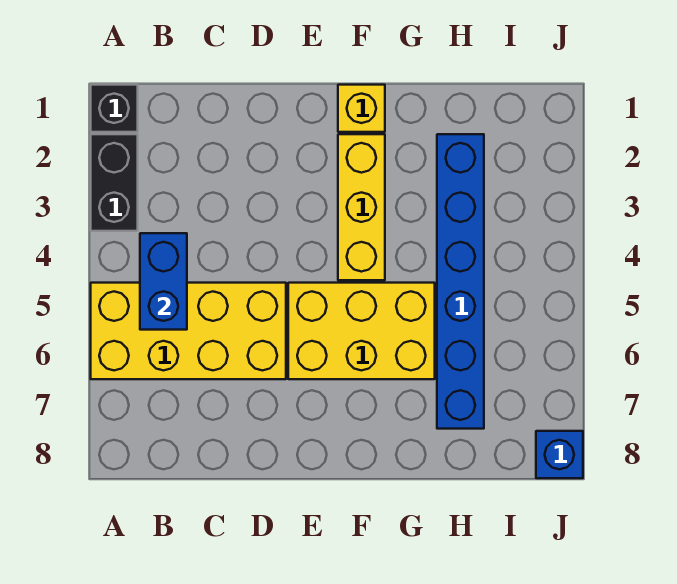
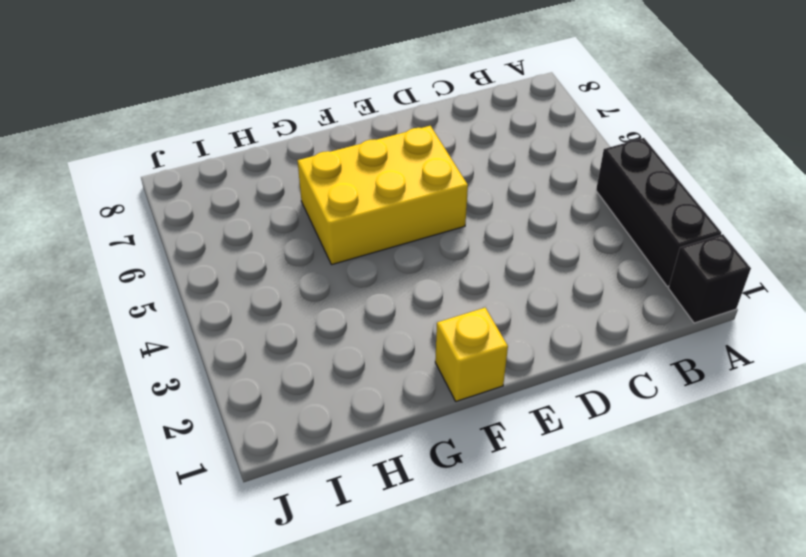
black 1x3 brick [596,138,721,286] -> black 1x2 brick [91,134,138,231]
none -> yellow 2x4 brick [91,283,286,379]
none -> yellow 1x3 brick [338,134,385,280]

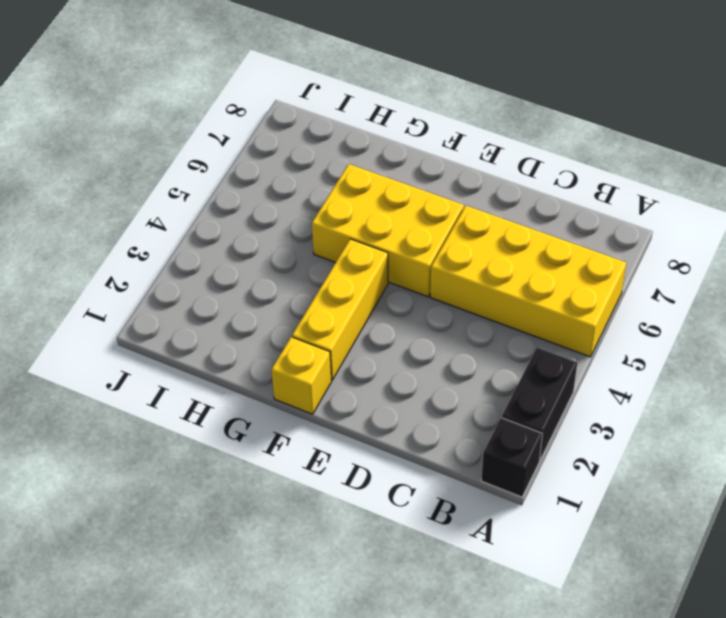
none -> blue 1x6 brick [437,134,484,429]
none -> blue 1x1 brick [536,431,583,478]

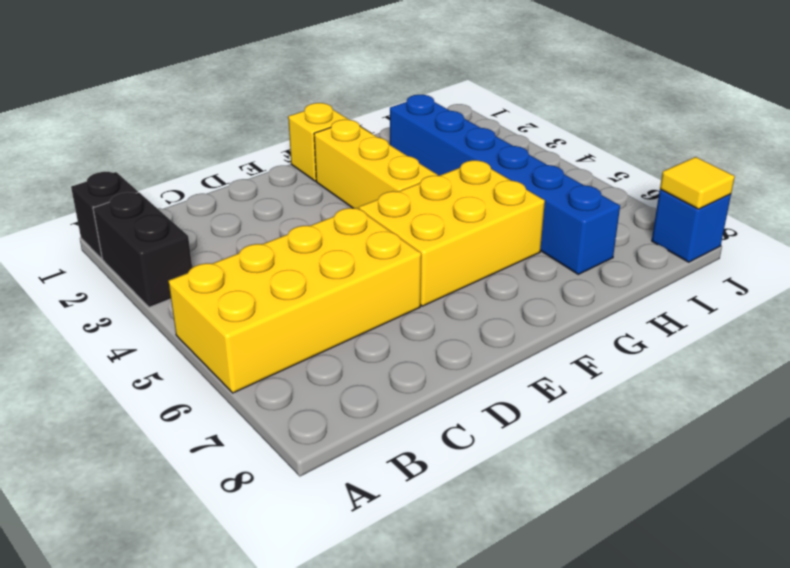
yellow 1x1 tile [660,157,735,209] -> none
none -> blue 1x2 brick [140,233,187,330]

